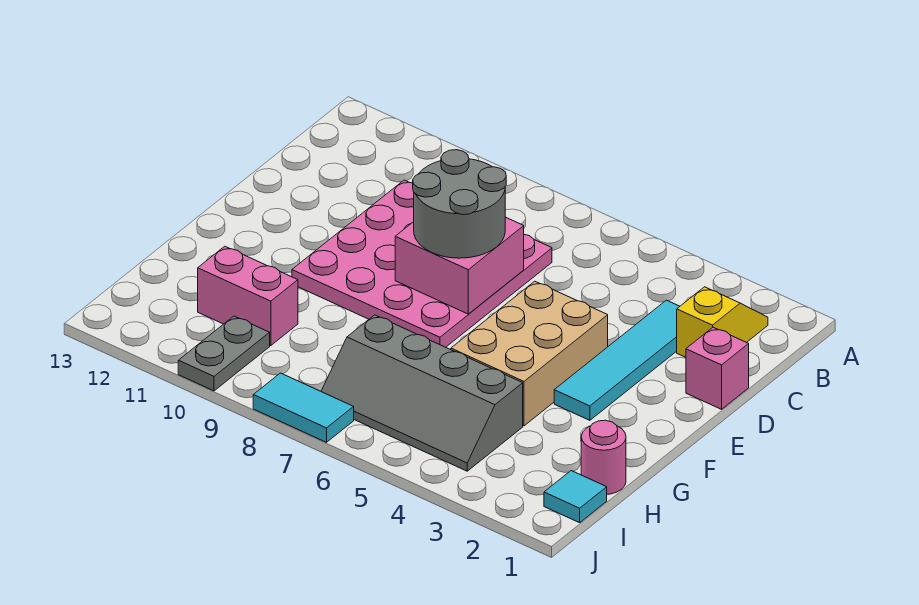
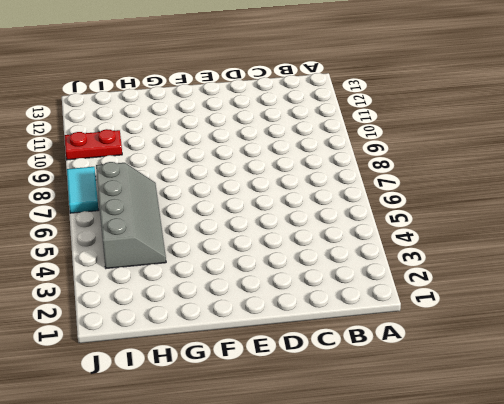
grey 2x4 slope [96,162,166,268] -> grey 2x4 slope turned to [321,315,523,471]
red 1x2 plate [64,129,122,160] -> grey 1x2 plate [178,316,270,391]
none -> yellow 1x2 slope [677,287,768,357]
none -> cyan 1x4 tile [554,300,680,420]
none -> pink 4x4 plate [292,180,552,347]

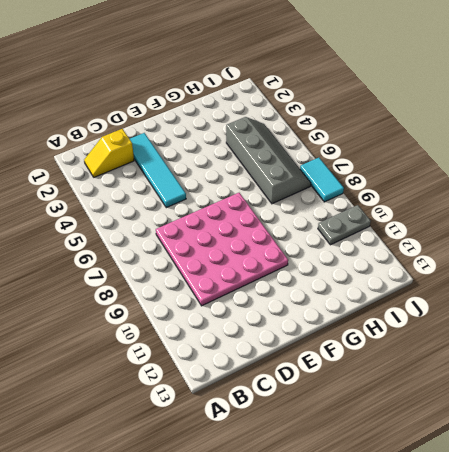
cyan 1x4 tile [130,133,186,208] -> cyan 1x4 tile turned to [554,300,680,420]
none -> pink 1x1 brick [686,327,749,409]
none -> tan 2x3 brick [451,281,608,426]
none -> pink 1x1 round brick [581,420,626,494]

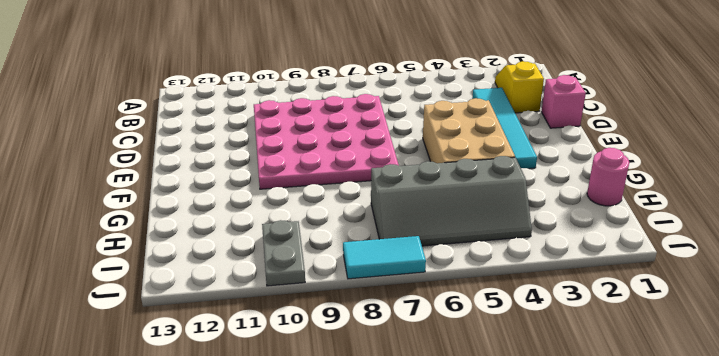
none -> pink 1x2 brick [198,246,298,346]
none -> cyan 1x1 tile [544,471,607,523]
none -> pink 2x2 brick [395,217,524,314]

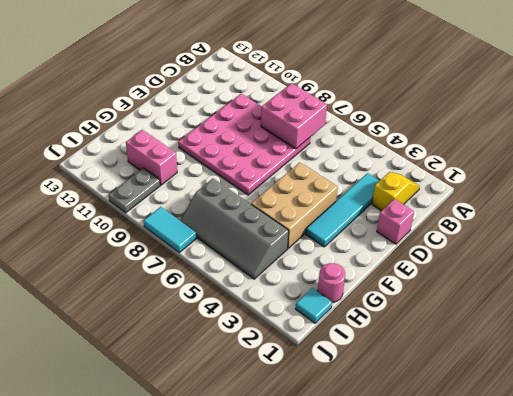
pink 2x2 brick [261,83,327,149] -> pink 2x2 brick moved to [395,217,524,314]
none -> grey 2x2 round brick [413,150,506,258]

